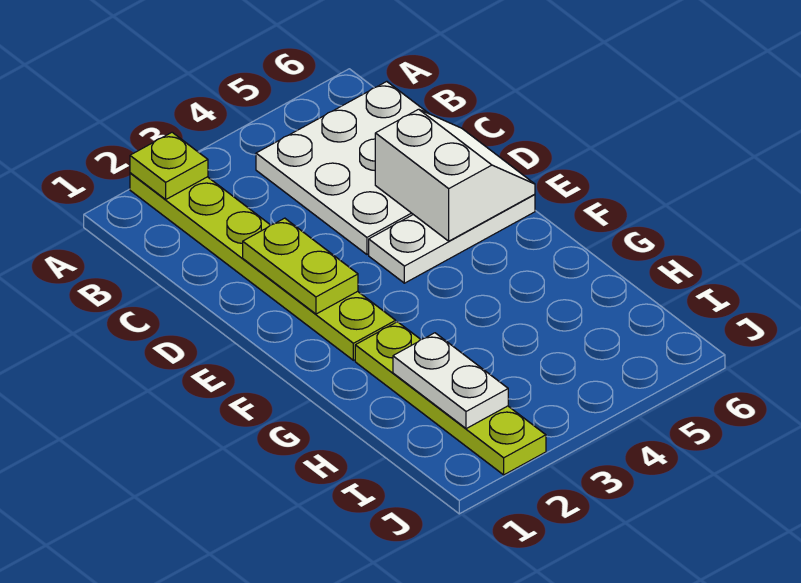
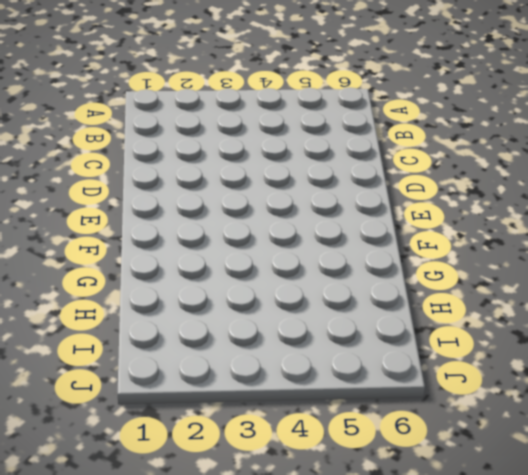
none -> lime 1x6 plate [130,173,396,360]
none -> white 3x3 plate [256,81,428,254]

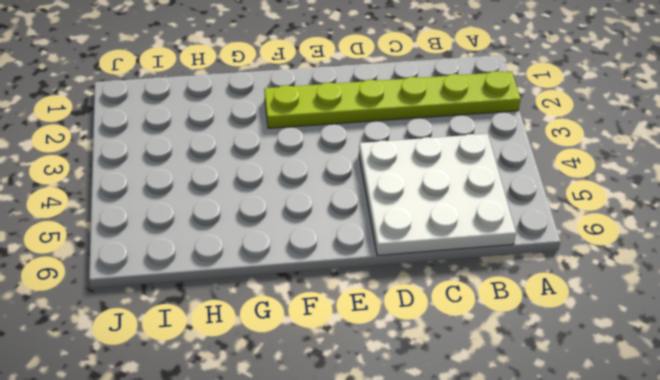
none -> white 1x3 plate [369,194,535,283]
none -> lime 1x4 plate [355,322,546,475]

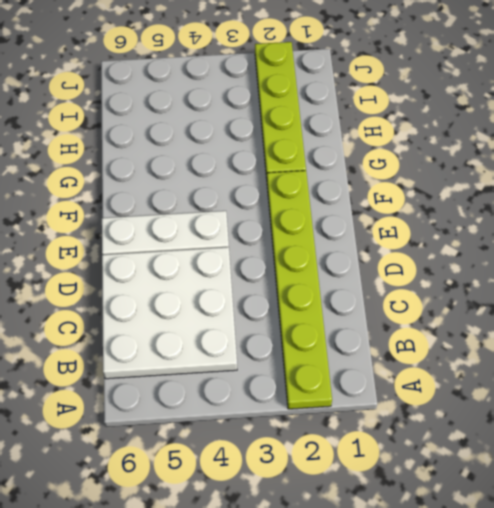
none -> lime 1x1 plate [130,132,208,199]
none -> lime 1x2 plate [243,218,358,314]

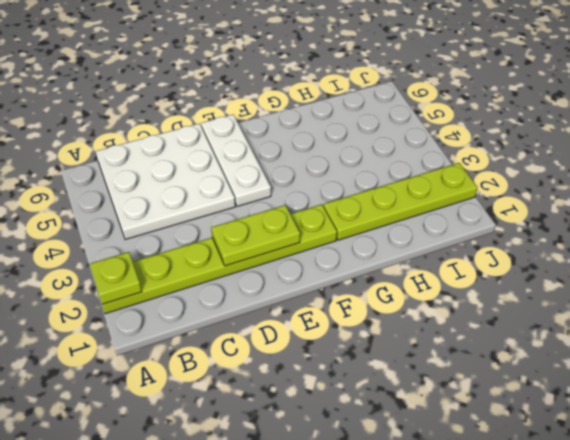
none -> white 2x2 slope [375,109,535,241]
none -> white 1x2 plate [393,333,508,429]

